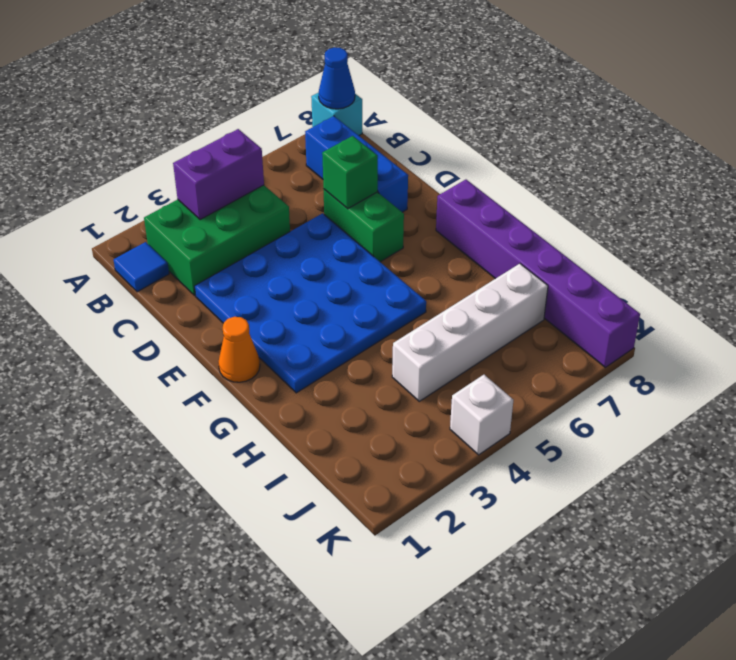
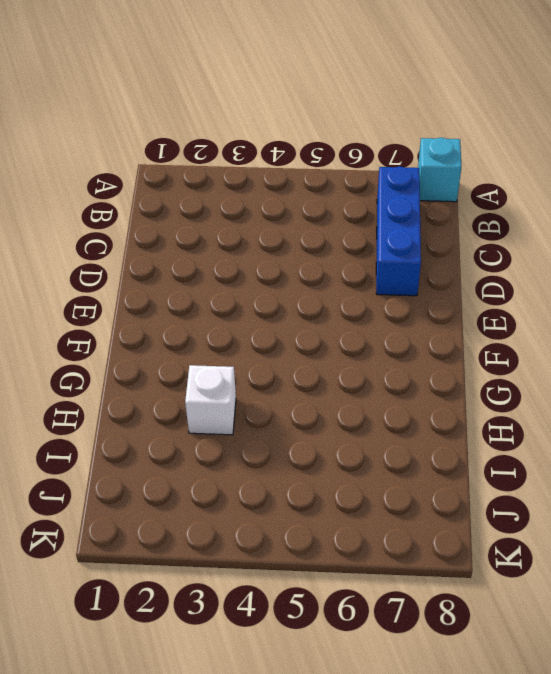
white 1x1 brick [185,365,236,435] -> white 1x1 brick moved to [450,375,513,455]
none -> blue 1x1 tile [113,242,169,292]
none -> green 2x3 brick [144,185,290,295]
none -> blue 4x4 plate [195,213,426,393]

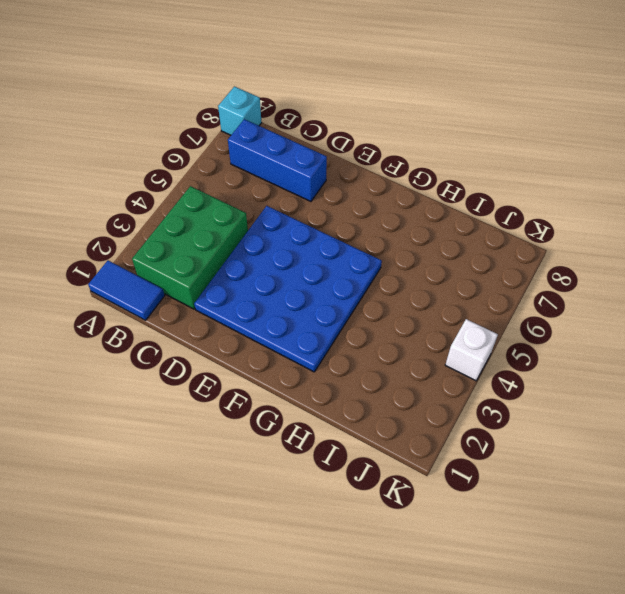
blue 1x2 tile [88,261,165,320] -> blue 1x1 tile [113,242,169,292]
none -> green 1x2 brick [323,189,404,262]
none -> orange 1x1 cone [218,317,260,382]
none -> purple 1x6 brick [436,180,640,367]

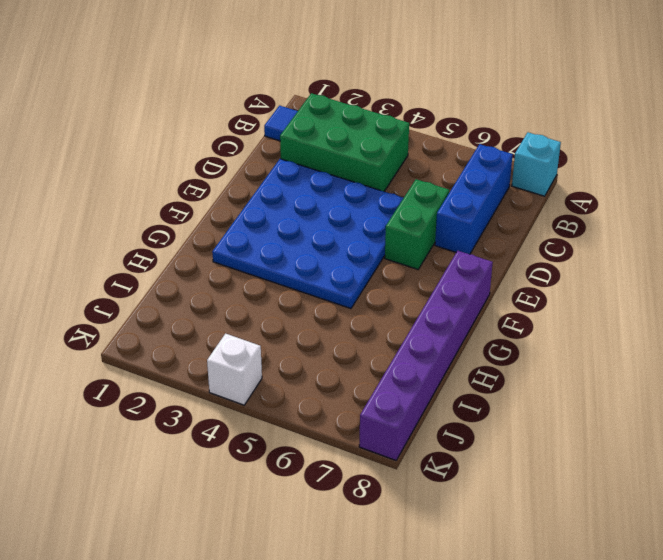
none -> orange 1x1 cone [218,317,260,382]
none -> white 1x4 brick [392,264,548,401]
none -> blue 1x1 cone [319,47,355,109]

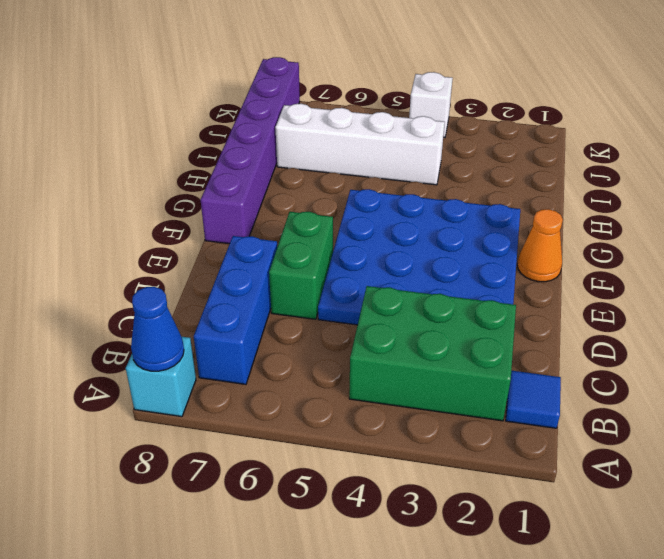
none -> purple 1x2 brick [173,129,264,220]
none -> green 1x1 brick [322,136,378,209]

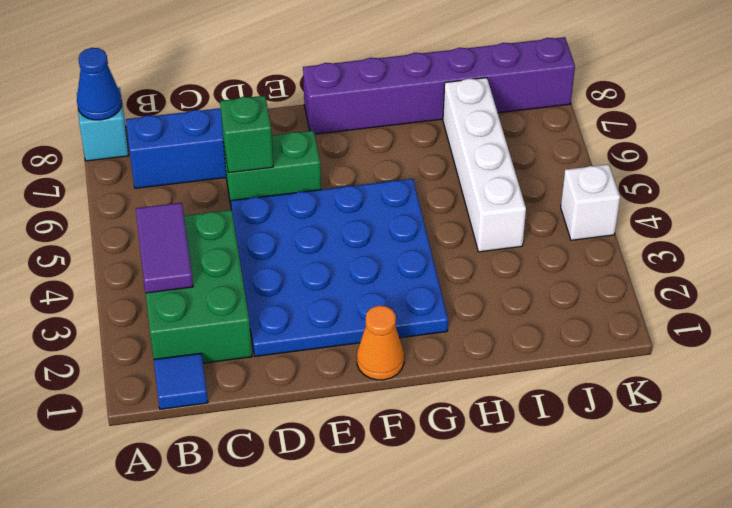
purple 1x2 tile [136,203,193,293] -> purple 1x2 brick [173,129,264,220]

